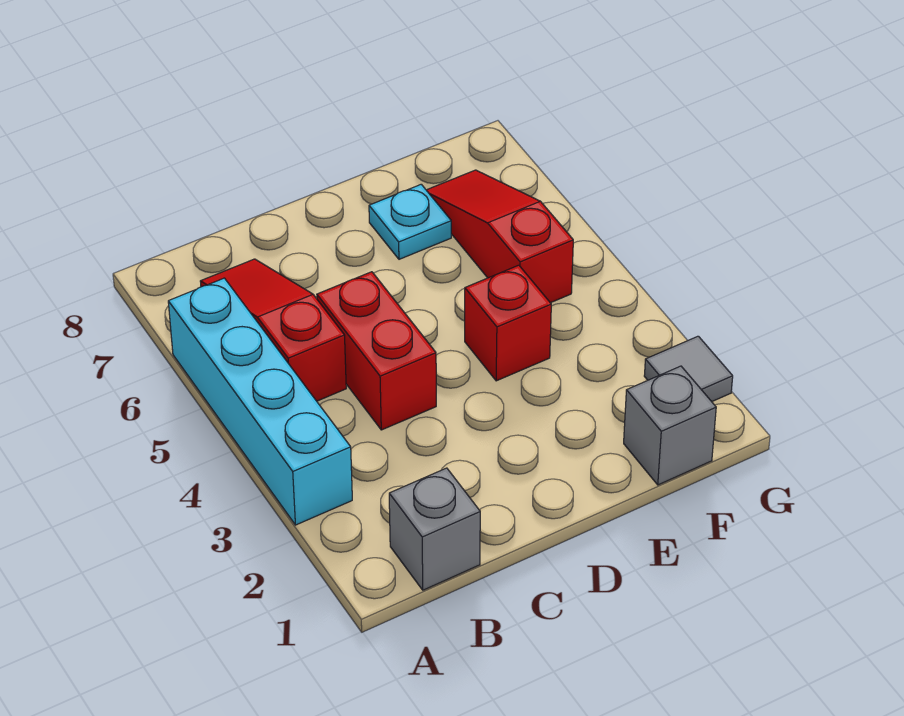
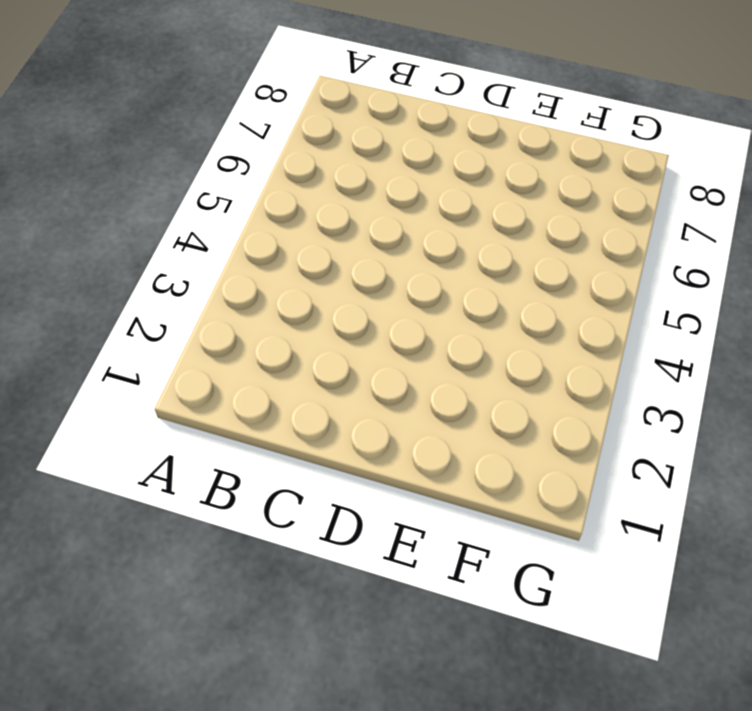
none -> cyan 1x4 brick [168,278,352,525]
none -> grey 1x1 brick [389,468,480,590]

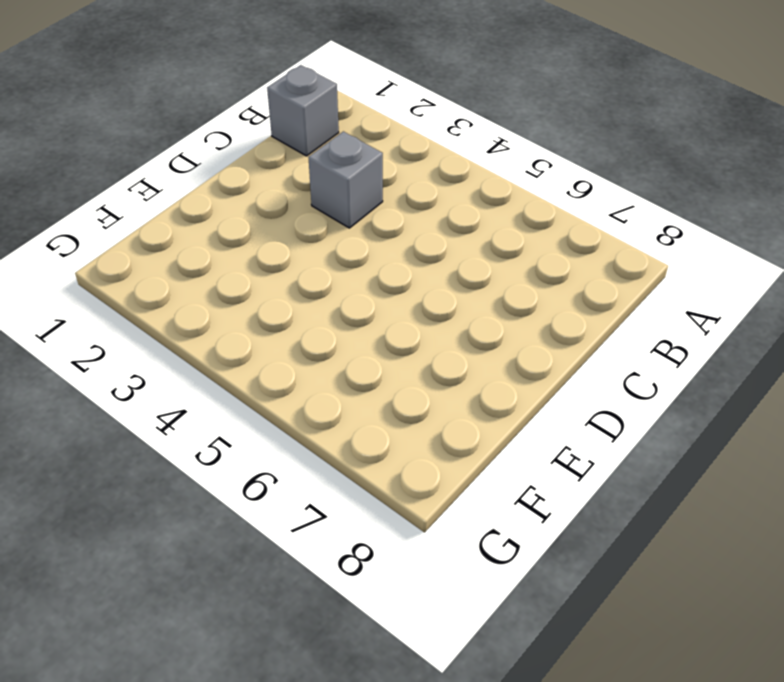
grey 1x1 brick [308,131,383,228] -> grey 1x1 brick moved to [624,366,716,485]
none -> cyan 1x4 brick [168,278,352,525]
none -> red 1x3 slope [200,259,346,401]

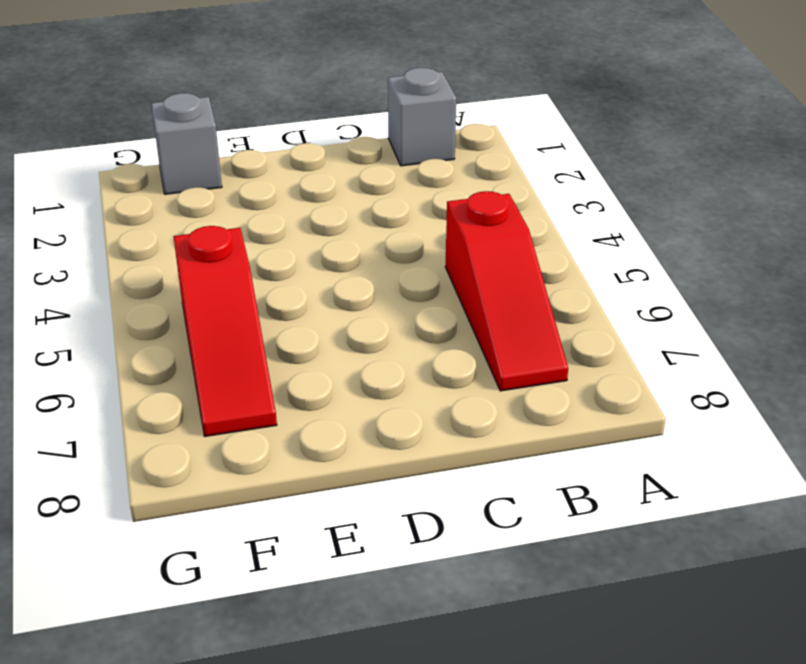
none -> cyan 1x4 brick [168,278,352,525]
none -> red 1x2 brick [317,272,436,430]

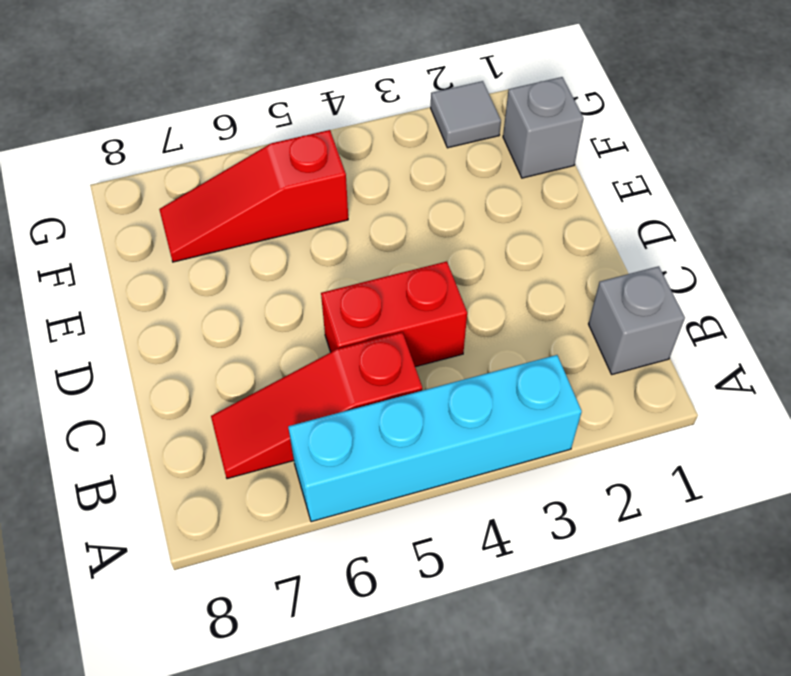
none -> red 1x1 brick [465,265,551,381]
none -> cyan 1x1 plate [369,184,451,259]

